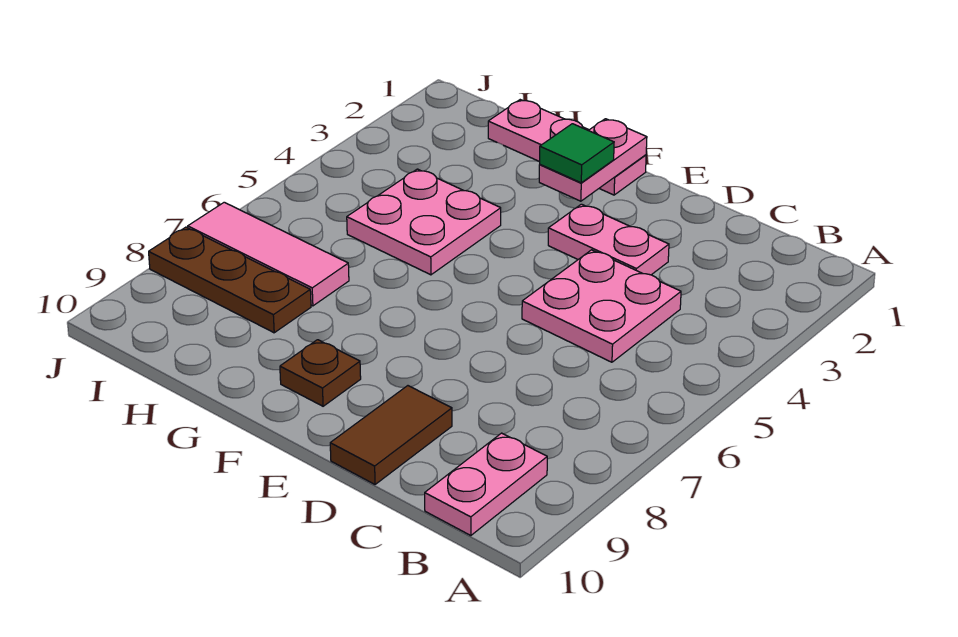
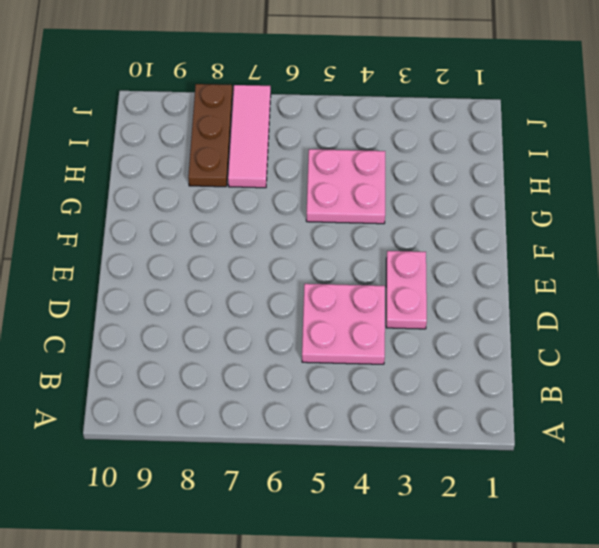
none -> pink 1x2 plate [425,433,547,536]
none -> brown 1x2 tile [330,386,452,484]

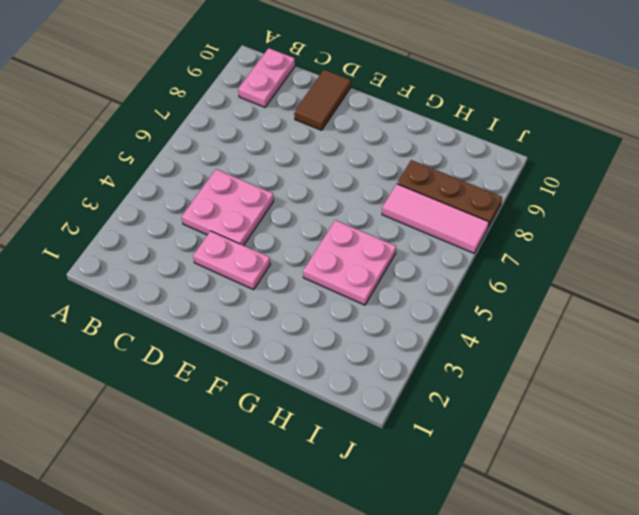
none -> pink 1x3 plate [488,100,646,195]
none -> brown 1x1 plate [280,340,361,406]

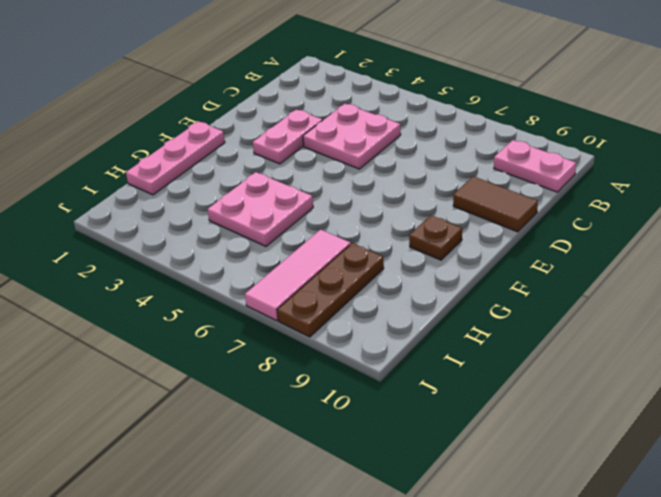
none -> pink 1x2 plate [539,119,647,201]
none -> green 1x1 tile [540,124,614,183]

